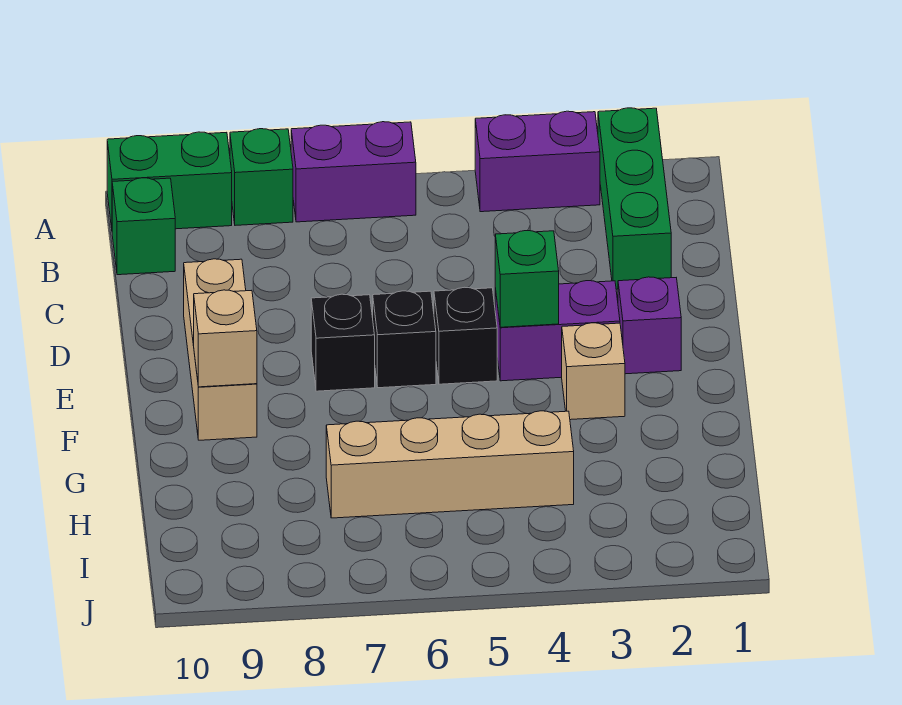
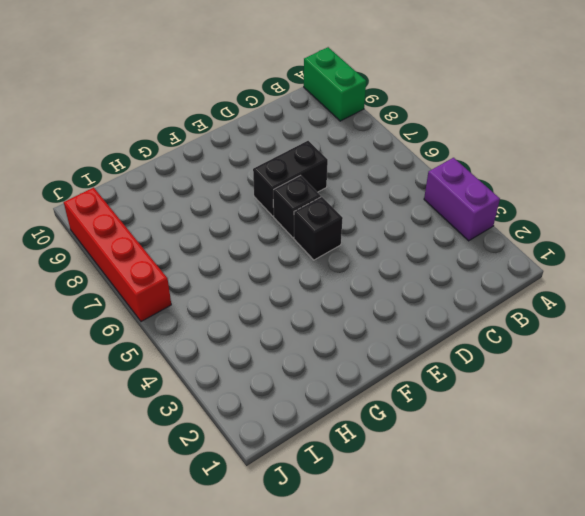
black 1x2 brick [253,141,328,216] -> black 1x1 brick [311,294,375,391]
red 1x4 brick [64,188,171,322] -> none
none -> green 1x3 brick [598,108,671,289]
none -> purple 1x2 brick [291,122,416,222]
none -> green 1x1 brick [230,129,293,225]

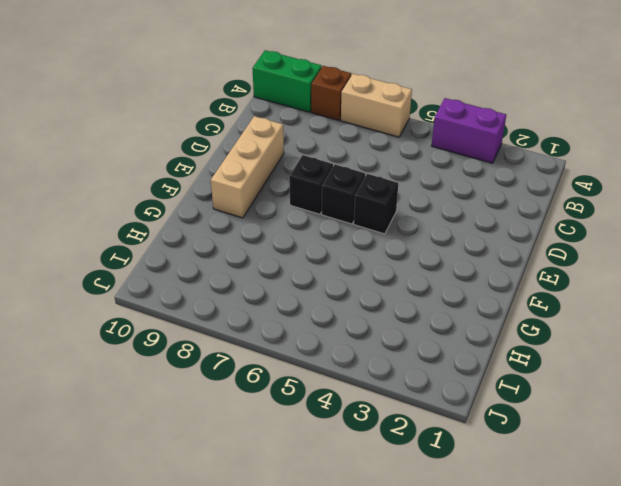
tan 1x2 brick [341,74,412,137] -> purple 1x2 brick [291,122,416,222]
brown 1x1 brick [311,66,351,120] -> green 1x1 brick [230,129,293,225]
none -> green 1x3 brick [598,108,671,289]
none -> green 1x1 brick [112,178,175,275]
none -> purple 1x1 brick [618,277,681,374]

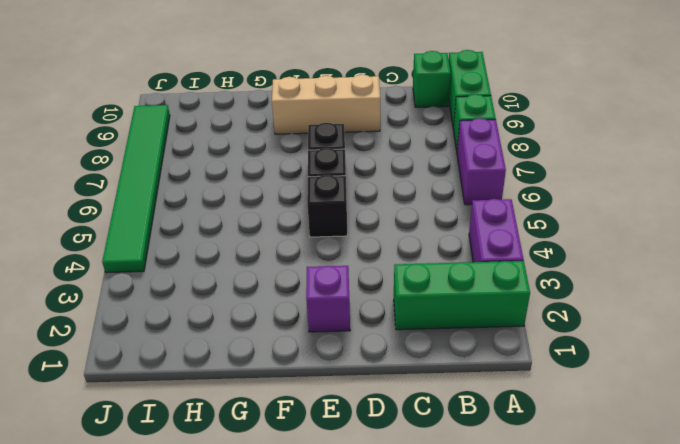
green 1x6 tile [102,105,170,273] -> none
none -> purple 1x2 brick [495,281,620,381]
none -> tan 1x1 brick [562,323,625,420]
none -> tan 1x4 brick [326,411,574,518]

